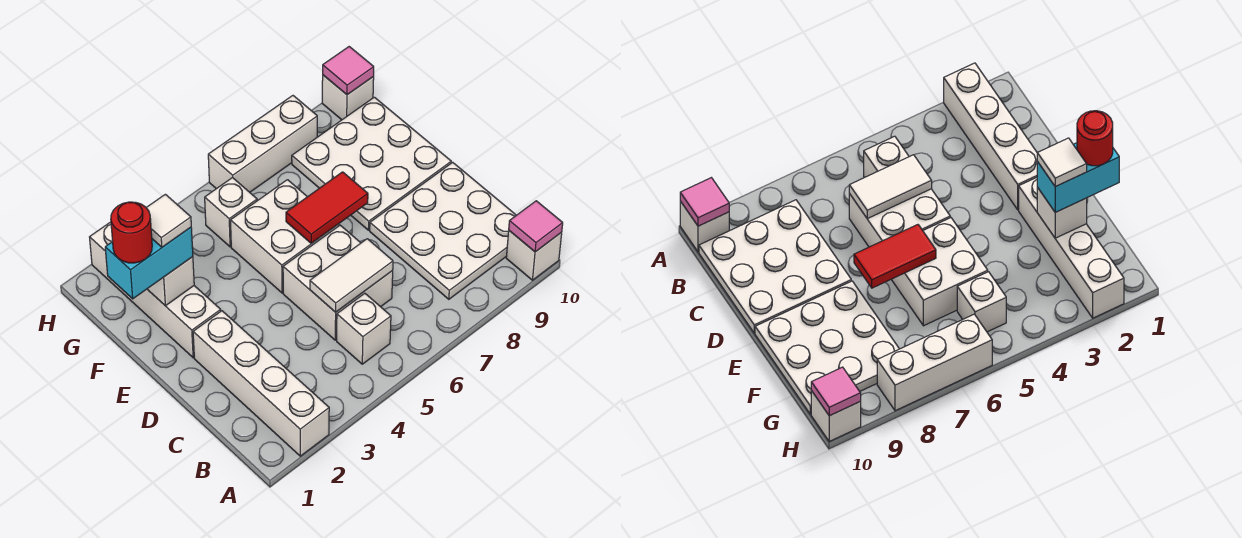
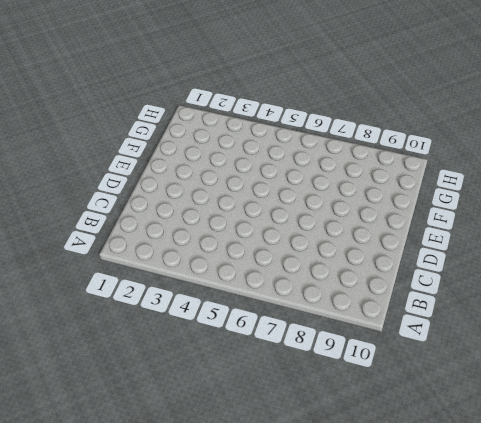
none -> white 1x4 brick [193,311,329,456]
none -> white 1x1 brick [506,231,562,280]
none -> white 1x1 brick [337,293,391,364]

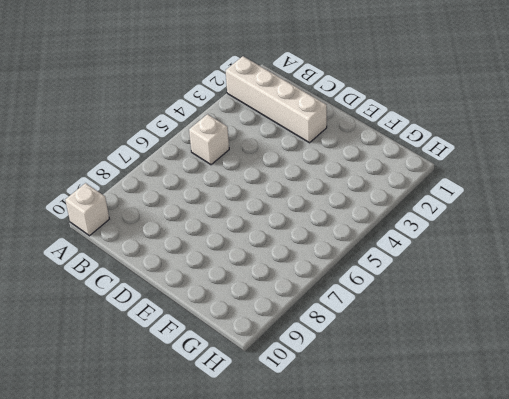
none -> white 3x3 plate [370,162,516,299]
none -> white 2x2 brick [283,225,393,340]
none -> white 1x4 brick [90,222,221,358]

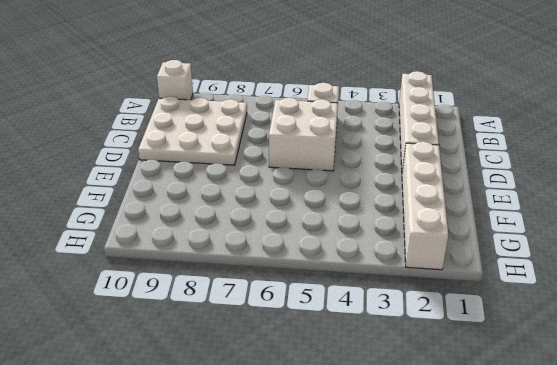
none -> white 2x2 brick [230,180,339,293]
none -> white 3x3 plate [292,97,451,230]
none -> white 1x1 brick [205,177,257,247]

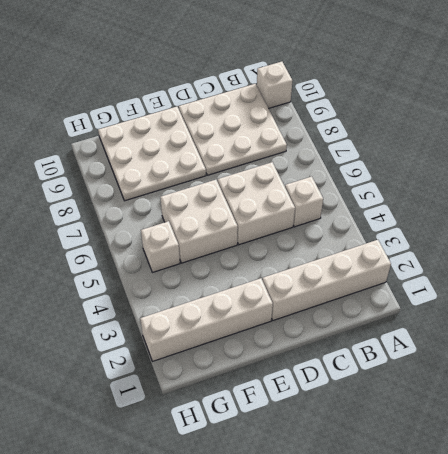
none -> white 1x3 brick [208,96,317,192]
none -> white 1x1 brick [322,75,374,120]
none -> pink 1x1 tile [509,201,563,252]

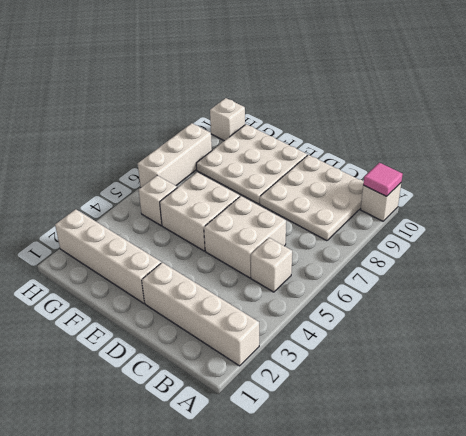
none -> white 1x2 tile [310,239,393,312]
none -> red 1x2 tile [286,172,368,243]
none -> white 1x1 brick [147,257,194,306]

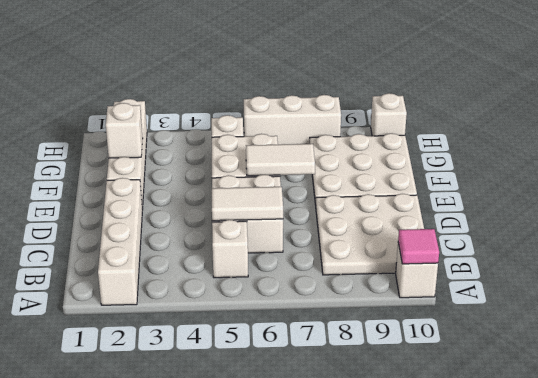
white 1x2 tile [246,144,315,176] -> red 1x2 tile [286,172,368,243]
none -> pink 1x1 tile [323,47,374,95]
none -> cyan 1x2 brick [105,227,193,299]
none -> red 1x1 round brick [111,202,152,263]

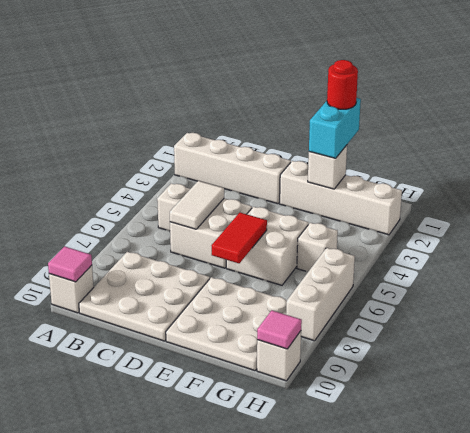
none -> white 1x1 tile [146,194,191,247]

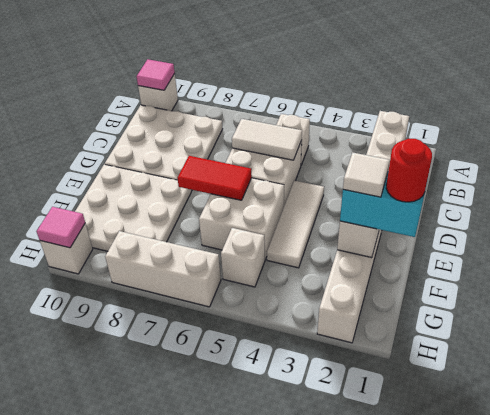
white 1x3 tile [267,180,324,268] -> none

